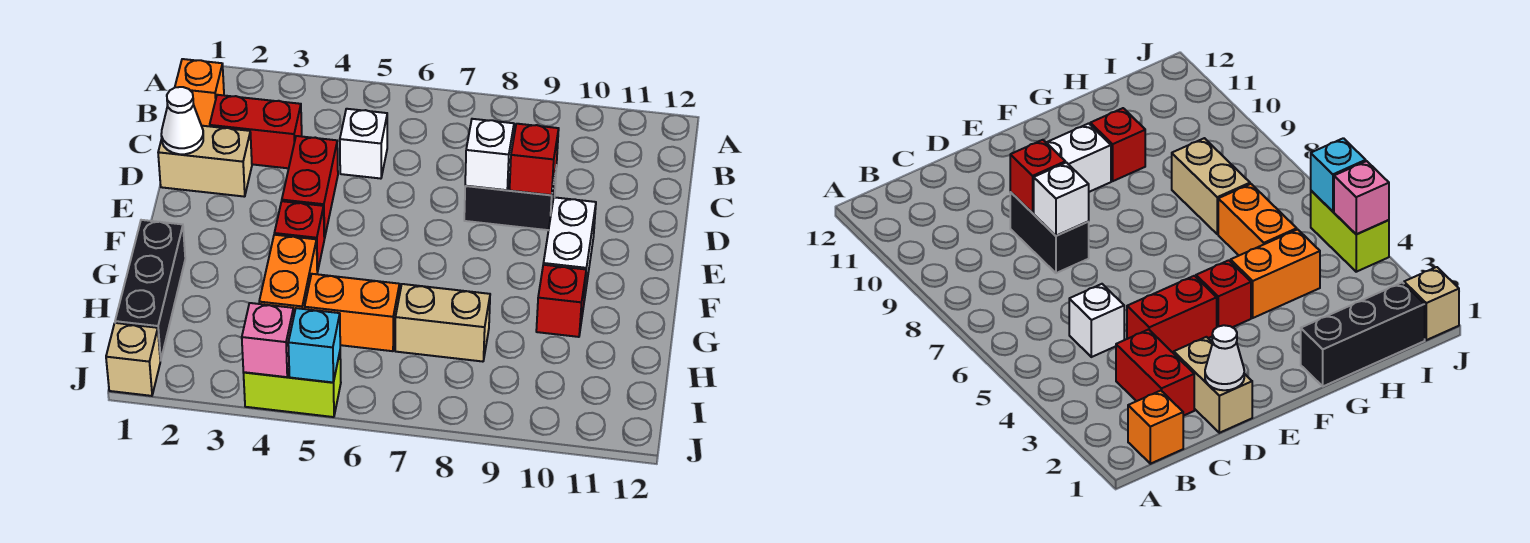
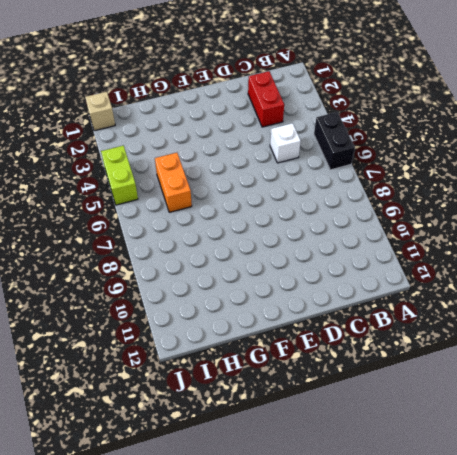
black 1x2 brick [314,112,355,170] -> black 1x2 brick moved to [464,165,557,230]
none -> orange 1x1 brick [175,59,224,126]
none -> tan 1x2 brick [158,126,252,197]
none -> red 1x2 brick [282,136,338,239]

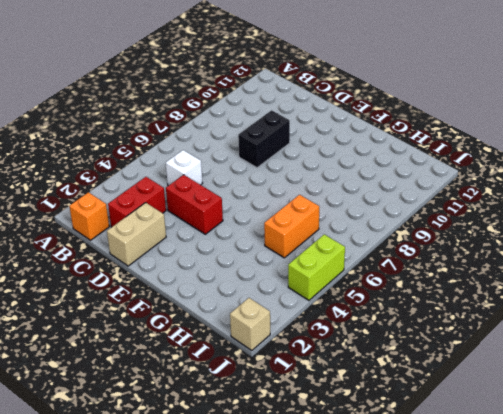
none -> white 1x2 brick [543,197,596,300]
none -> red 1x1 brick [274,201,324,272]
none -> black 1x3 brick [115,220,185,360]

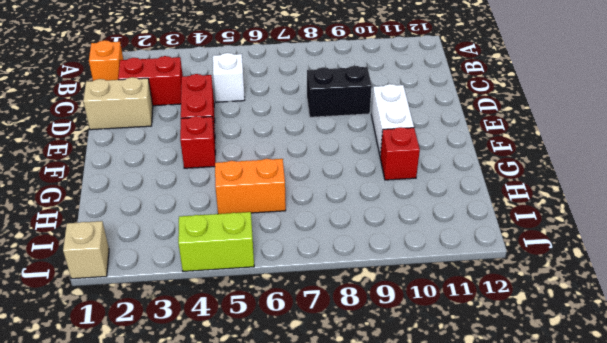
none -> black 1x3 brick [115,220,185,360]
none -> orange 1x2 brick [259,235,317,314]
none -> tan 1x2 brick [395,284,490,362]

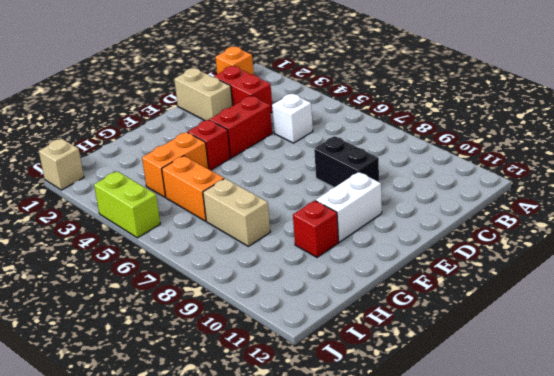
none -> black 1x3 brick [115,220,185,360]
none -> white 1x1 cone [161,87,203,154]
none -> white 1x1 brick [465,119,514,190]

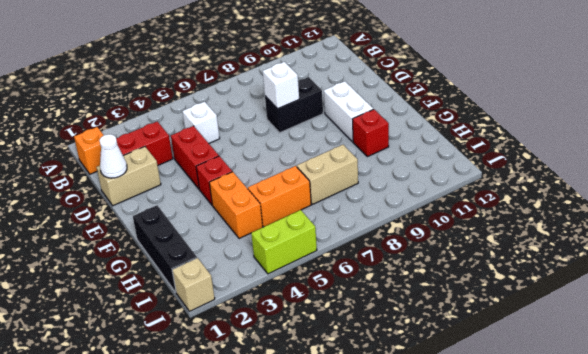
none -> red 1x1 brick [510,124,559,195]
none -> pink 1x1 brick [242,303,294,377]
none -> cyan 1x1 brick [288,308,340,382]

